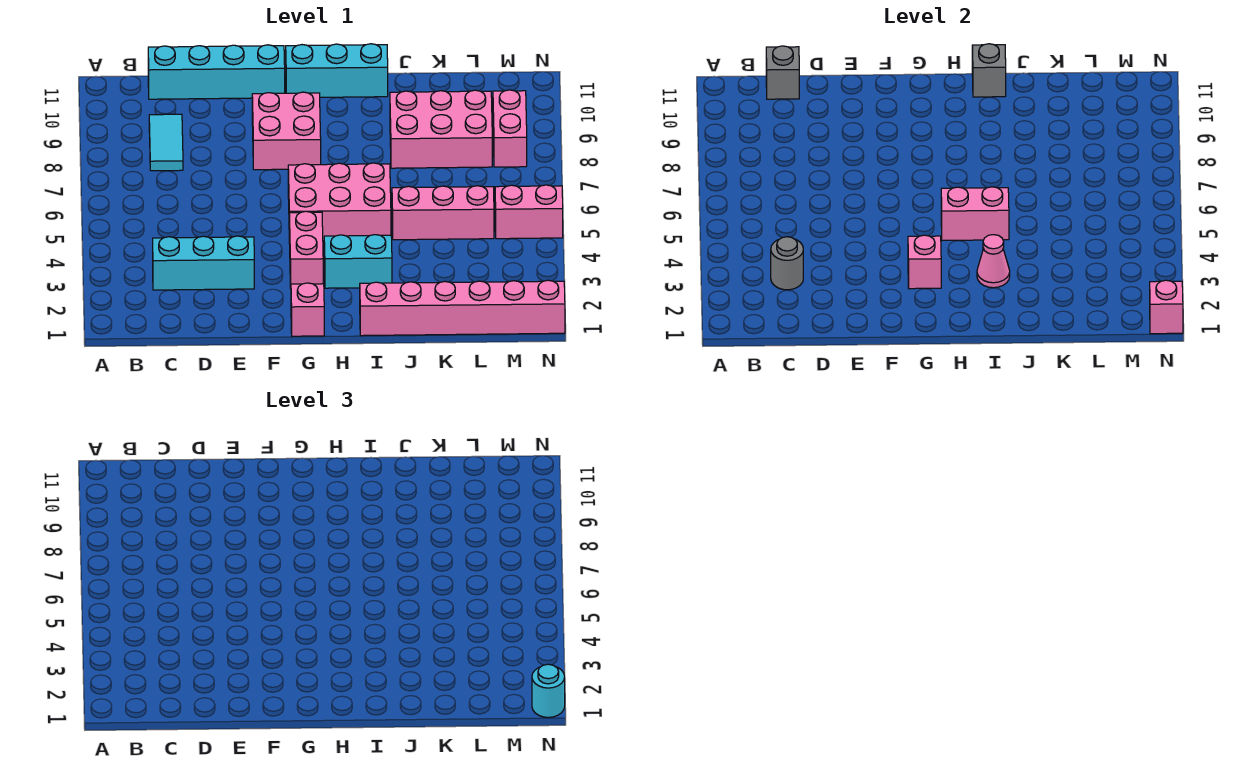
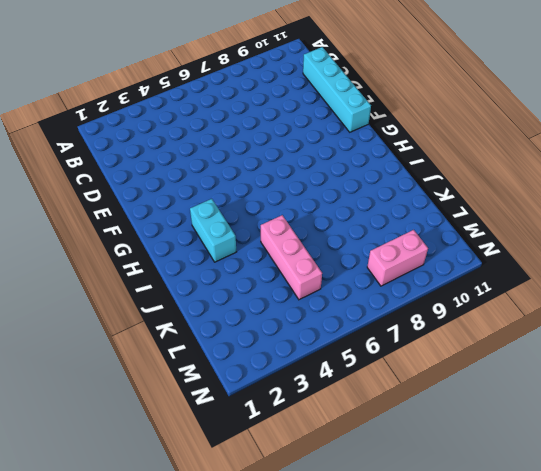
none -> cyan 1x3 brick [153,236,254,290]
none -> cyan 1x2 tile [149,114,183,171]
none -> pink 2x2 brick [252,92,321,170]

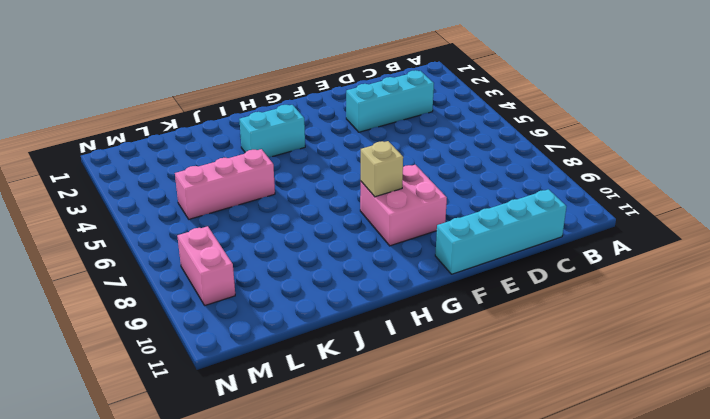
tan 1x1 brick [361,141,403,197] -> none
none -> cyan 1x2 tile [149,114,183,171]
none -> pink 1x1 brick [291,283,324,336]
none -> pink 1x2 brick [289,211,323,288]

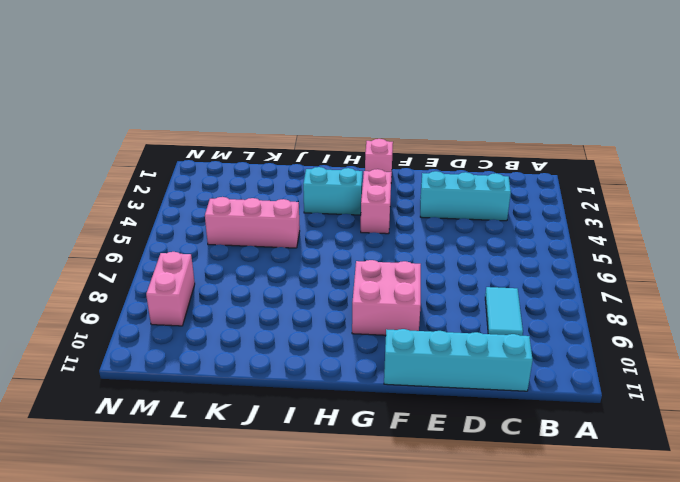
none -> pink 2x3 brick [288,163,391,241]
none -> cyan 1x3 brick [286,44,388,97]
none -> pink 1x6 brick [360,280,565,336]

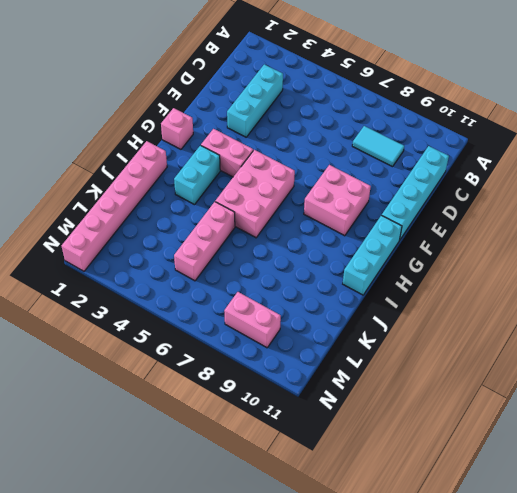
none -> pink 2x3 brick [390,90,492,168]
none -> pink 1x2 brick [495,185,563,239]
none -> grey 1x1 round brick [771,237,803,290]

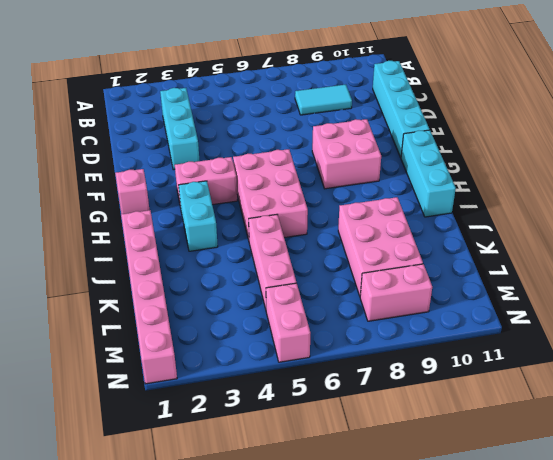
none -> grey 1x1 round brick [771,237,803,290]
none -> grey 1x1 brick [766,46,799,99]
none -> pink 1x1 brick [908,235,941,289]

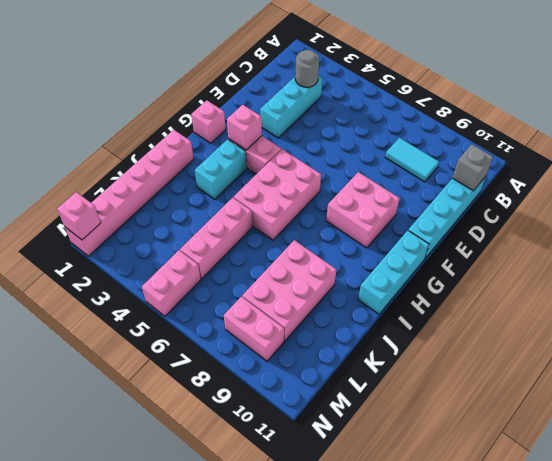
none -> pink 1x2 brick [941,187,1009,240]
none -> pink 1x1 cone [977,235,1010,288]
none -> grey 1x1 brick [972,44,1006,97]

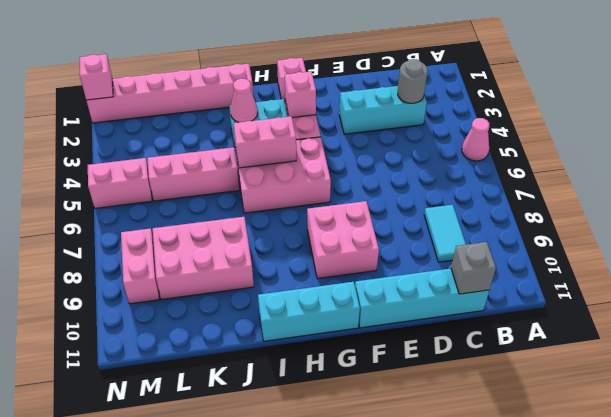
pink 1x1 cone [462,118,489,161] -> none
none -> grey 1x1 brick [972,44,1006,97]
none -> cyan 1x1 round brick [532,664,565,717]

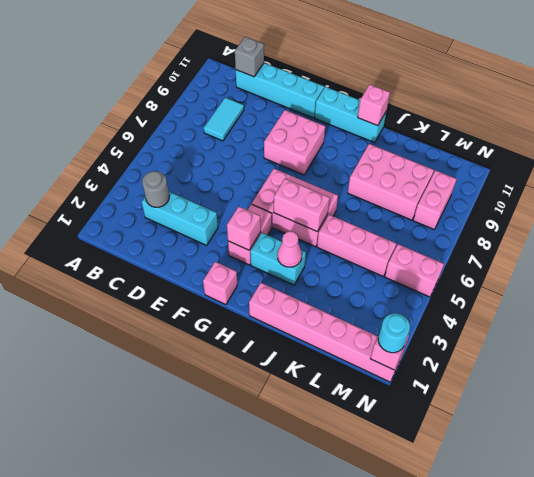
pink 1x1 brick [358,84,390,126] -> grey 1x1 brick [972,44,1006,97]

